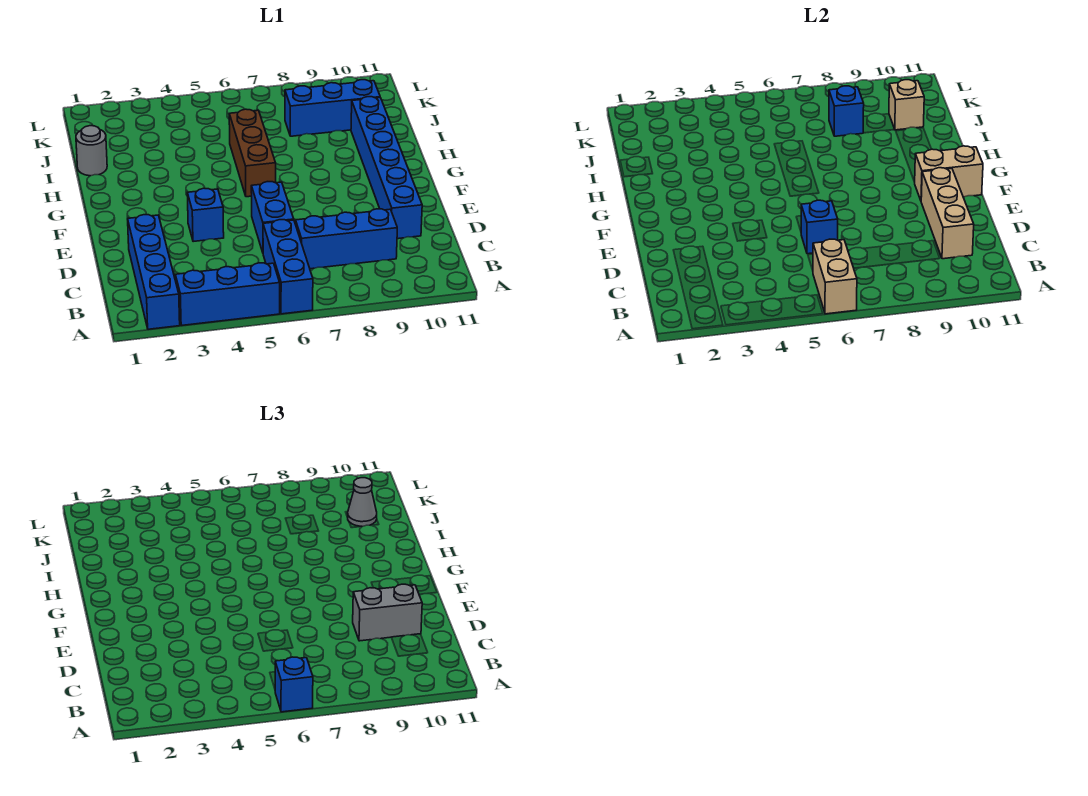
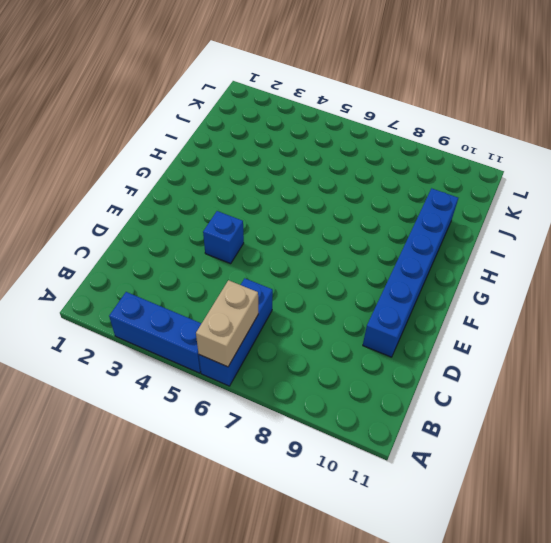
none -> blue 1x4 brick [128,215,180,329]
none -> blue 1x3 brick [296,209,397,269]
none -> blue 1x2 brick [251,182,294,252]

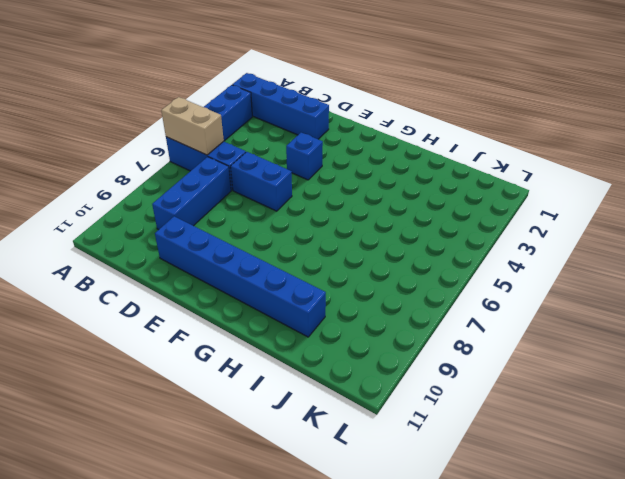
none -> brown 1x3 brick [229,109,276,197]
none -> grey 1x1 round brick [76,126,107,176]
none -> blue 1x3 brick [285,80,380,136]

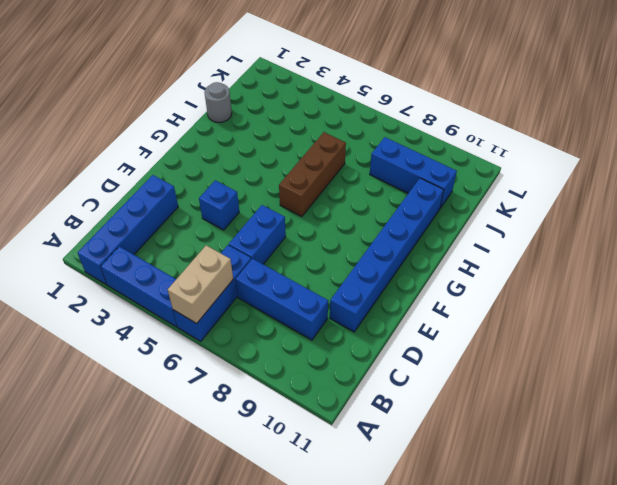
none -> tan 1x3 brick [921,168,974,259]
none -> blue 1x1 brick [801,200,838,254]
none -> tan 1x2 brick [915,146,983,200]

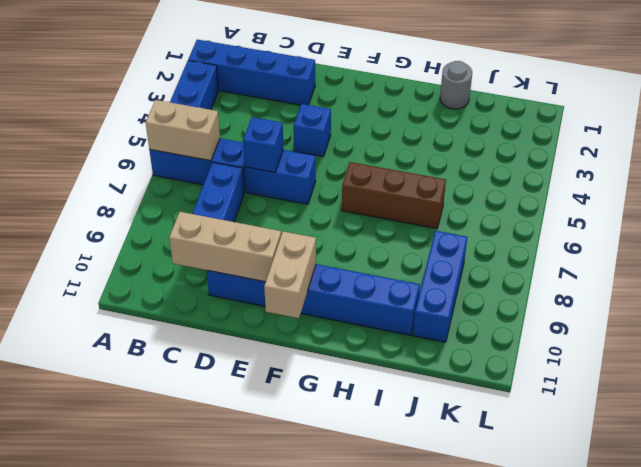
none -> blue 1x1 brick [829,86,864,136]
none -> tan 1x1 brick [889,80,924,130]
none -> blue 1x1 brick [275,657,313,712]

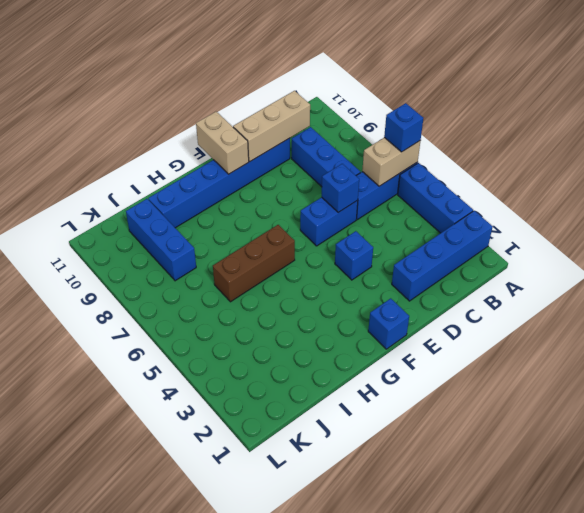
blue 1x1 brick [368,298,409,349] -> blue 1x1 brick moved to [829,86,864,136]
none -> grey 1x1 round brick [76,126,107,176]
none -> tan 1x1 brick [889,80,924,130]
none -> grey 1x2 brick [353,584,422,641]

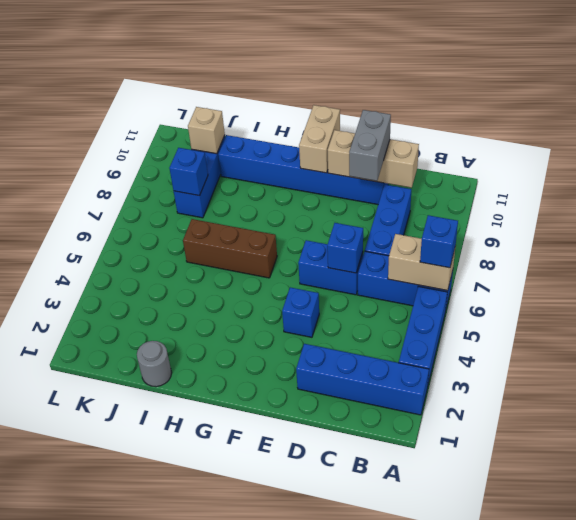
none -> grey 1x1 cone [348,478,377,526]

